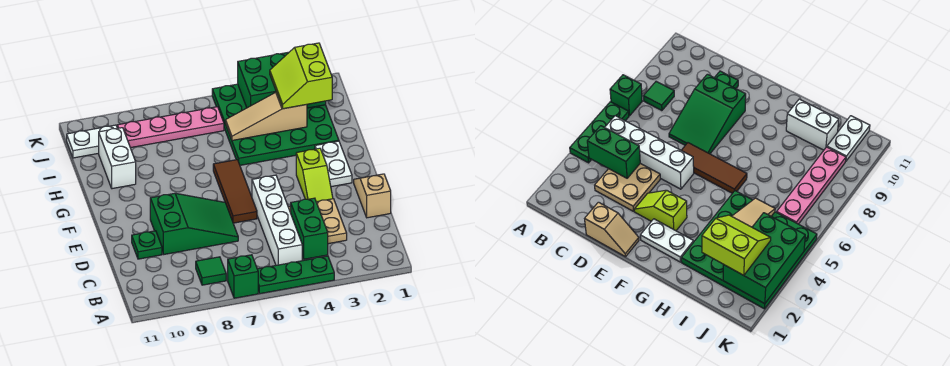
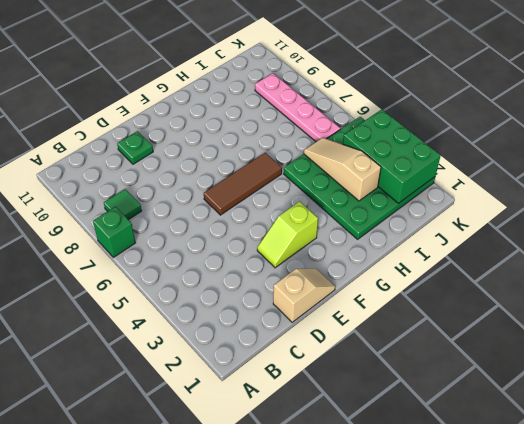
none -> green 1x3 plate [257,256,334,294]
none -> white 1x4 brick [252,175,302,265]
none -> tan 2x2 plate [288,199,347,244]

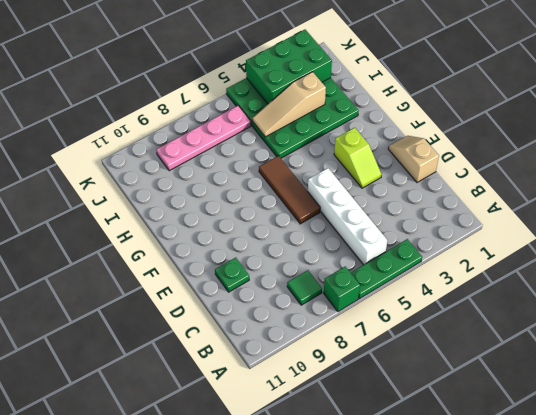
none -> tan 2x2 plate [288,199,347,244]
none -> green 2x3 slope [150,193,238,254]
none -> white 1x2 plate [315,141,352,187]

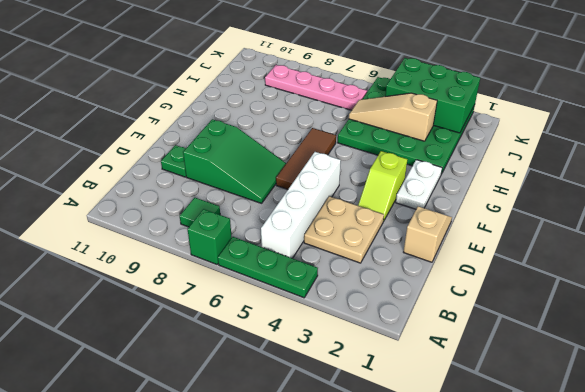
none -> white 1x2 brick [99,128,136,189]
none -> white 1x2 plate [67,125,117,158]
none -> green 1x2 brick [291,198,328,259]

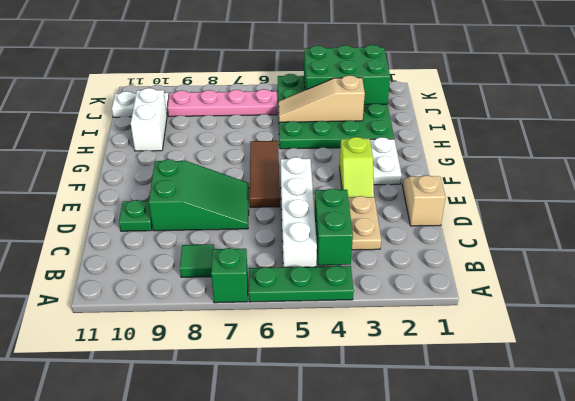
none -> lime 2x2 slope [270,43,332,109]

